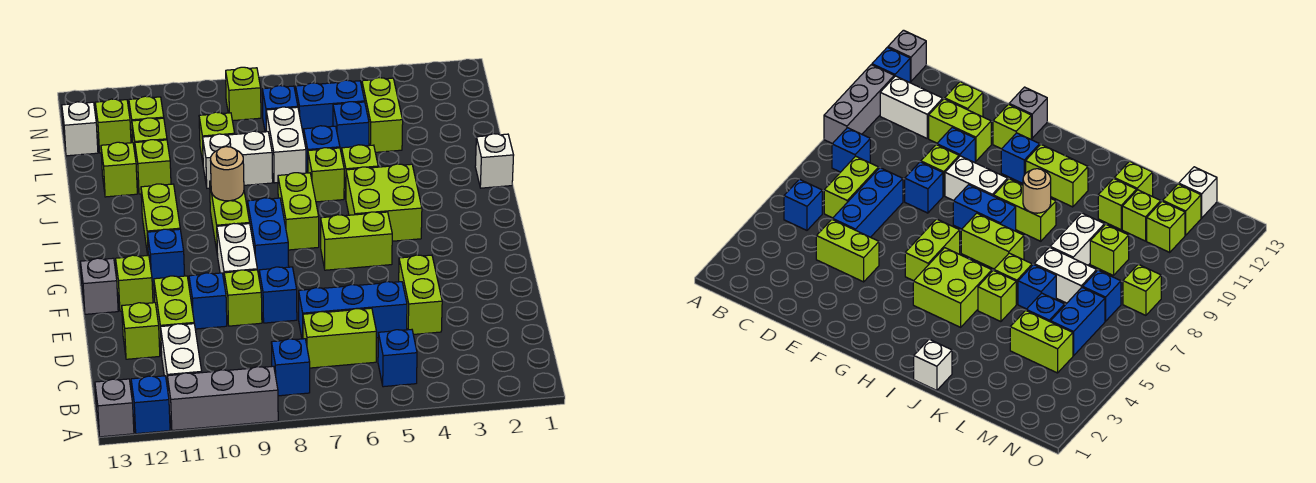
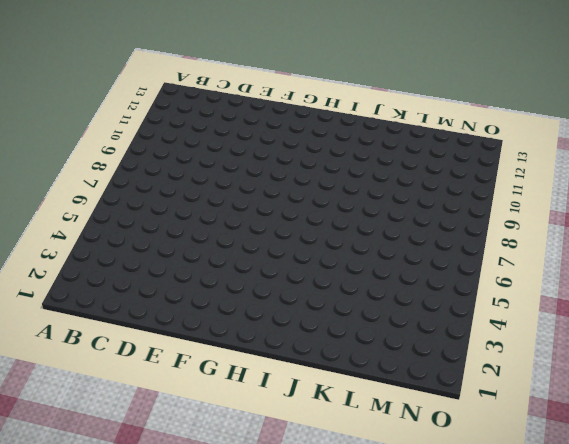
none -> grey 1x3 brick [167,366,278,430]
none -> blue 1x1 brick [131,376,170,434]
none -> grey 1x1 brick [95,379,134,437]
none -> blue 1x1 brick [378,330,417,387]

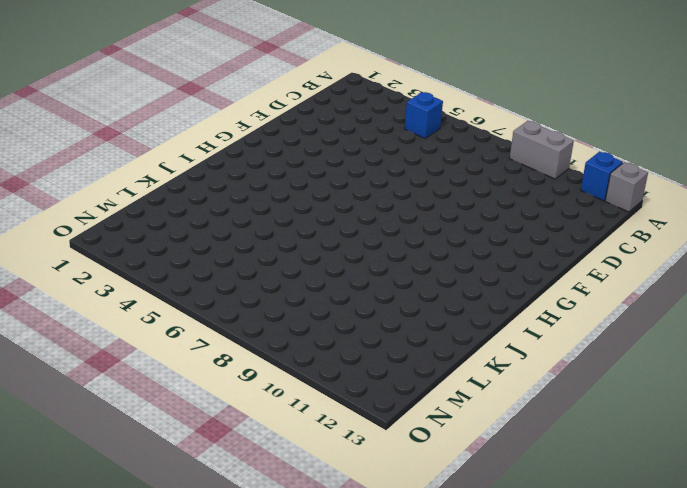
grey 1x2 brick [509,121,574,179] -> grey 1x3 brick [167,366,278,430]
none -> blue 1x1 brick [271,339,310,396]
none -> white 1x2 brick [161,324,202,389]
none -> lime 1x2 brick [303,308,377,368]
none -> lime 1x2 brick [399,255,442,334]

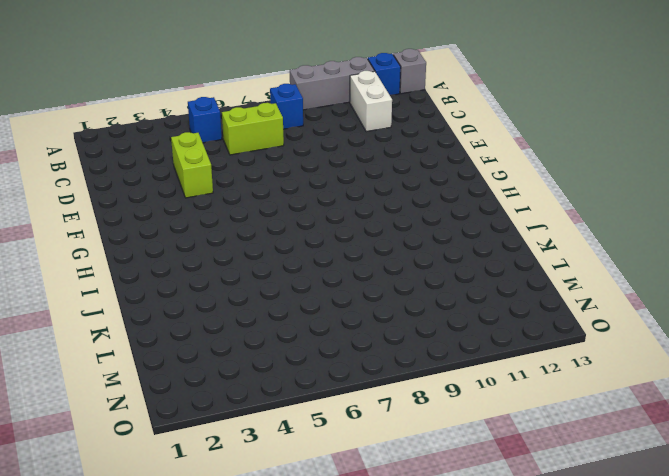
none -> blue 1x3 brick [299,282,407,339]
none -> lime 1x2 brick [154,276,194,354]
none -> lime 1x1 brick [122,303,160,359]
none -> blue 1x1 brick [259,267,297,323]

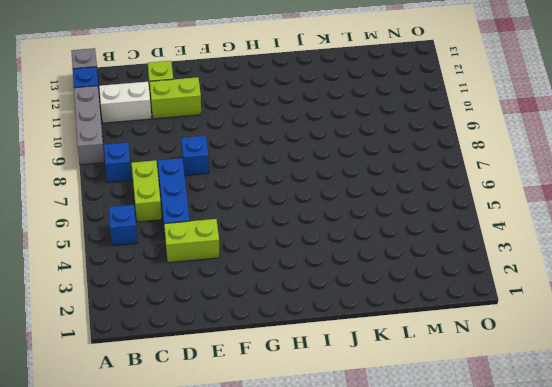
none -> lime 1x1 brick [224,270,262,326]
none -> blue 1x1 brick [189,273,227,329]
none -> white 1x2 brick [217,224,257,279]
none -> lime 1x1 brick [116,255,153,311]

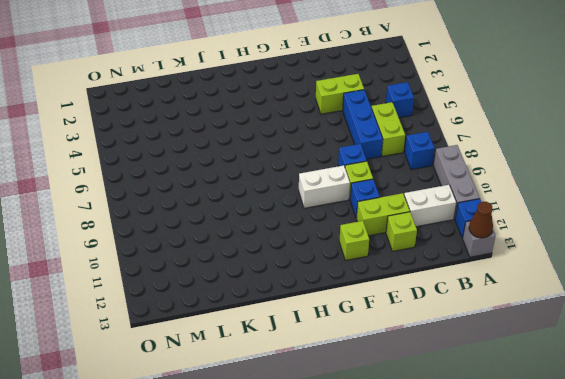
brown 1x1 cone [469,202,493,238] -> none
none -> grey 1x1 brick [81,258,118,314]
none -> lime 1x2 brick [321,212,392,270]
none -> blue 1x2 brick [248,198,289,275]
none -> blue 1x1 brick [147,229,185,285]

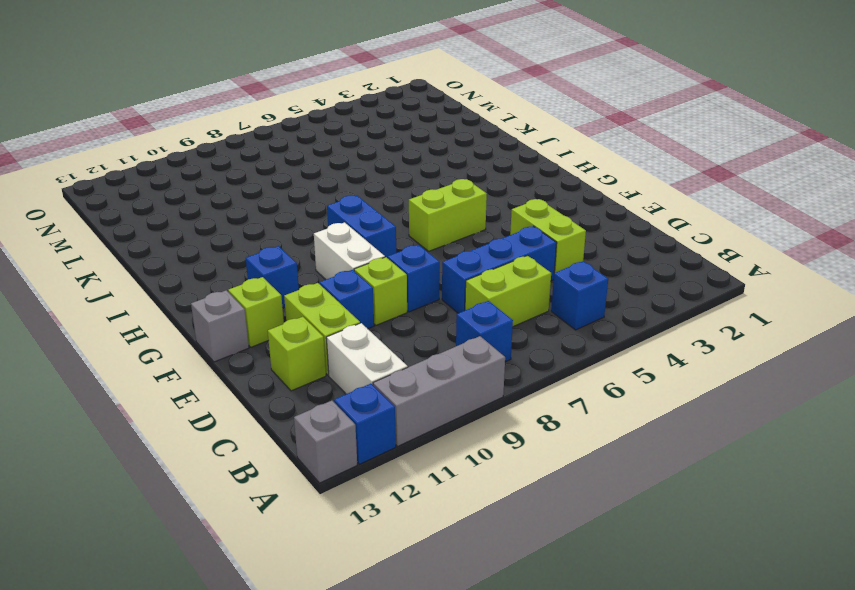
none -> lime 2x2 brick [346,164,422,241]
none -> lime 1x2 brick [278,173,319,250]
none -> lime 1x2 brick [210,181,250,256]
none -> lime 1x2 brick [141,184,180,255]

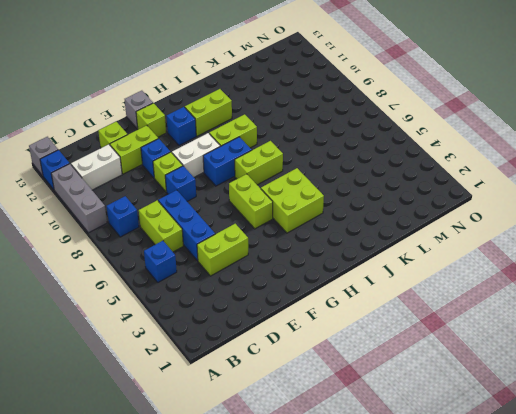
none -> white 1x1 brick [475,134,514,188]
none -> lime 1x1 brick [342,145,378,198]
none -> lime 1x1 brick [308,148,344,202]
none -> blue 1x1 brick [304,126,340,173]

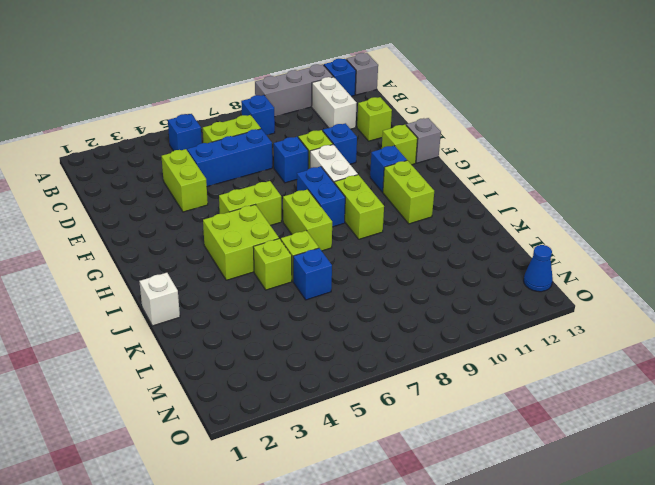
blue 1x1 cone [524,245,553,292] -> none
none -> lime 1x2 brick [154,276,194,354]
none -> white 1x2 brick [266,107,306,183]
none -> white 1x2 brick [203,131,273,188]
none -> lime 1x1 brick [135,140,171,194]

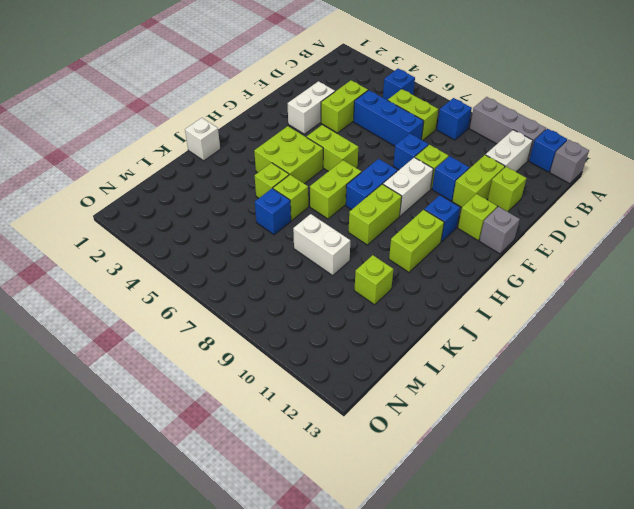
white 1x2 brick [288,81,335,134] -> white 1x2 brick moved to [266,107,306,183]
none -> lime 1x1 brick [101,142,137,197]
none -> lime 1x2 brick [362,78,403,152]
none -> blue 1x1 brick [333,102,369,155]
none -> lime 1x1 brick [199,112,235,162]

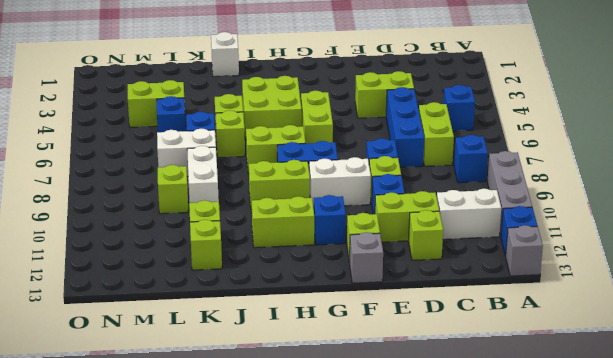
none -> lime 1x1 brick [132,118,167,159]
none -> blue 1x2 brick [296,80,365,136]
none -> blue 1x1 brick [262,86,298,132]
none -> lime 1x1 brick [129,96,164,143]

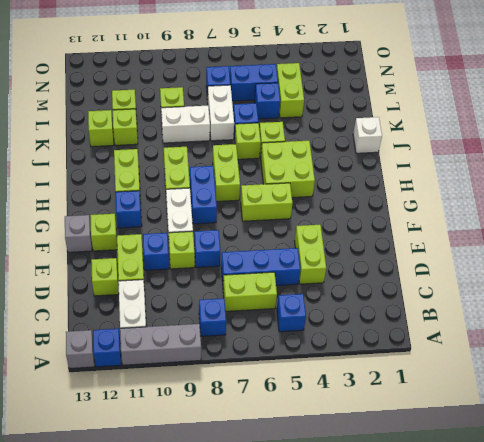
none -> lime 1x1 brick [129,96,164,143]
none -> lime 1x1 brick [95,99,131,153]
none -> white 1x1 brick [62,102,98,156]
none -> lime 1x1 brick [226,67,261,121]

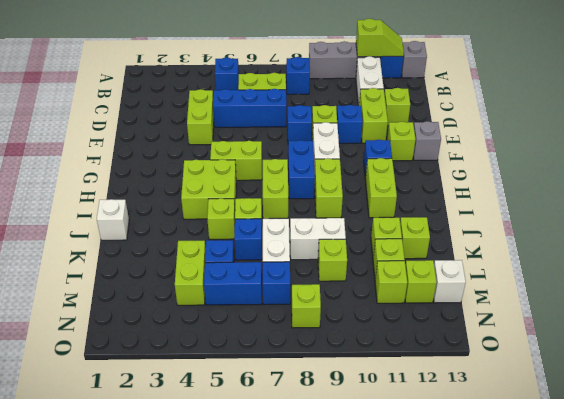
lime 1x2 slope [356,19,404,57] -> none
none -> tan 1x1 round brick [210,147,244,201]

